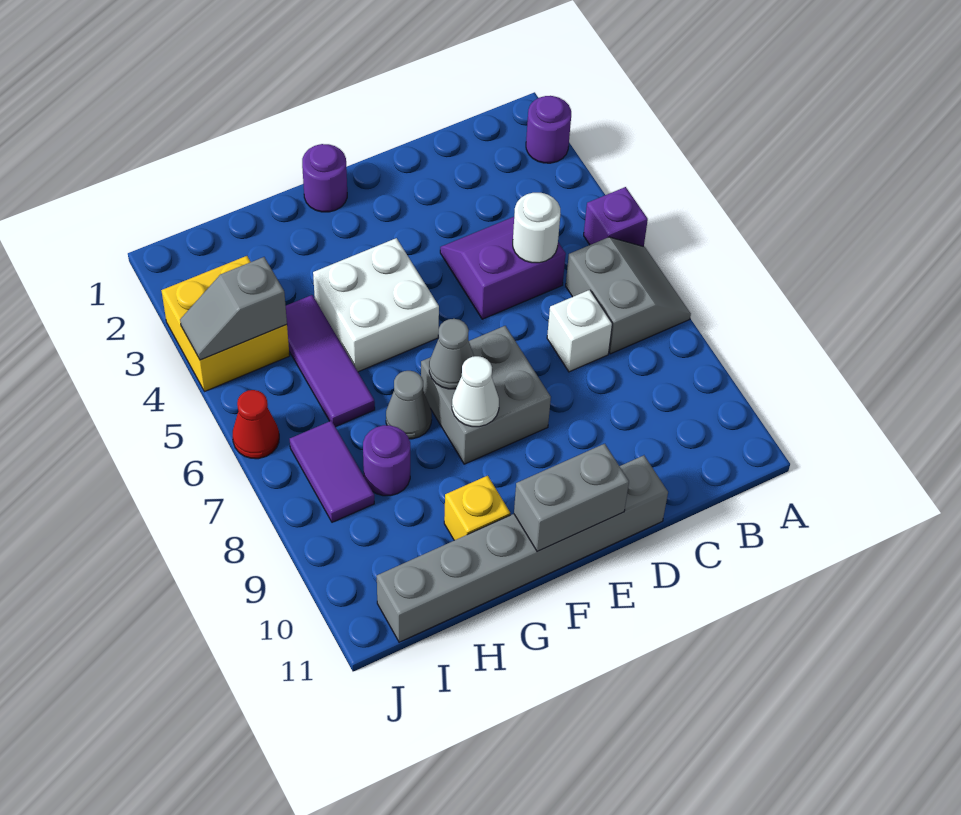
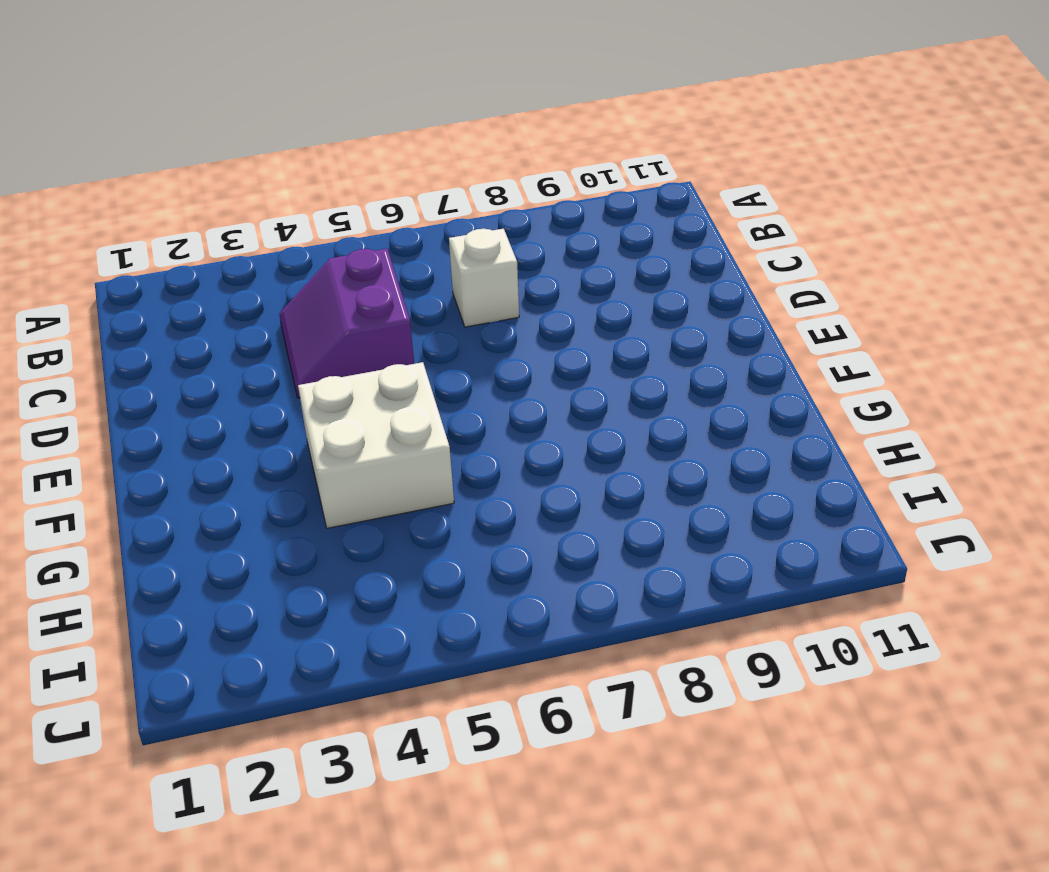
none -> purple 1x1 round brick [526,96,571,163]
none -> purple 1x1 brick [584,187,648,247]
none -> grey 2x2 slope [566,237,691,354]

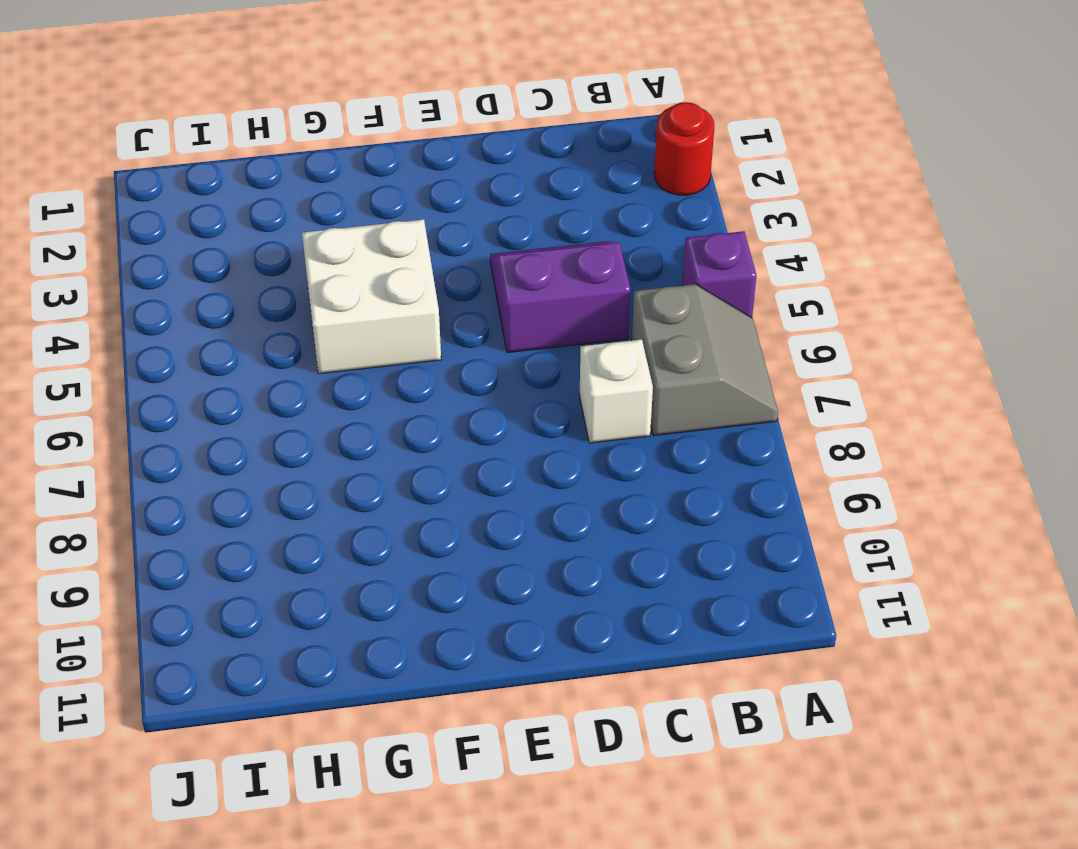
red 1x1 round brick [654,102,714,195] -> purple 1x1 round brick [526,96,571,163]
none -> grey 1x6 brick [377,455,668,642]
none -> grey 2x2 brick [421,326,551,464]
none -> purple 1x1 round brick [302,144,347,212]

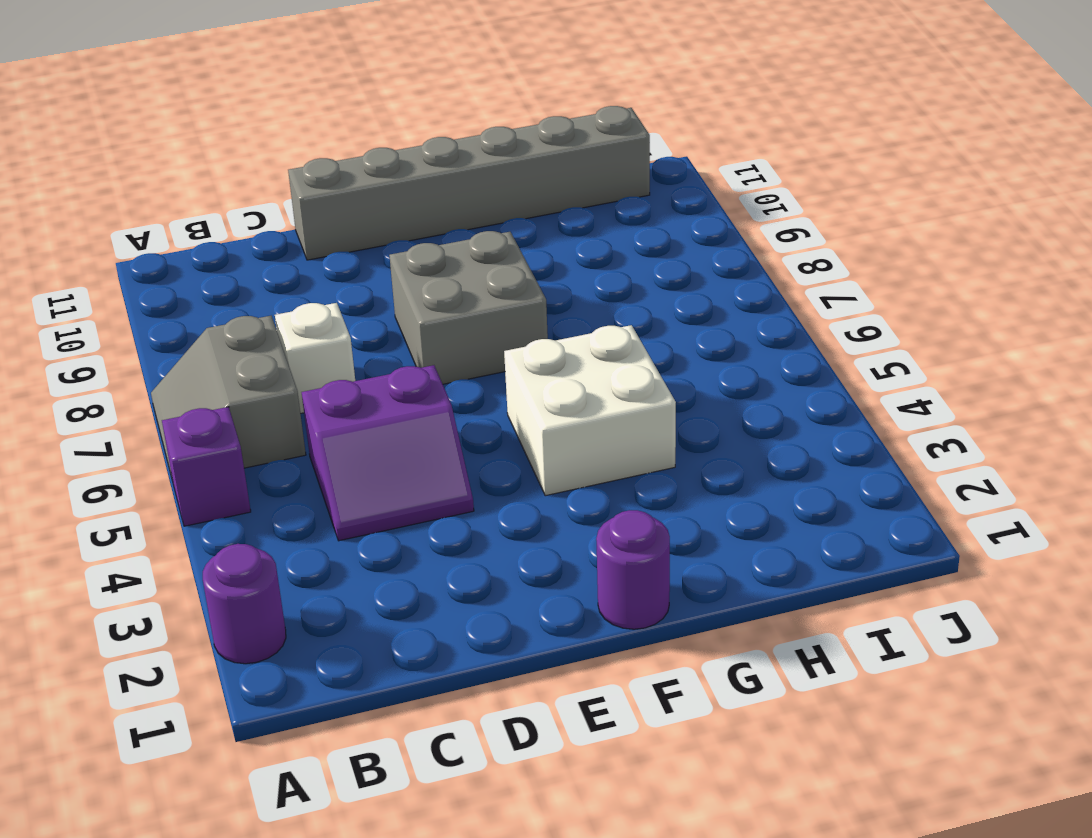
none -> grey 1x1 cone [386,371,432,439]
none -> yellow 1x1 brick [444,476,510,540]
none -> purple 1x3 tile [286,295,375,427]

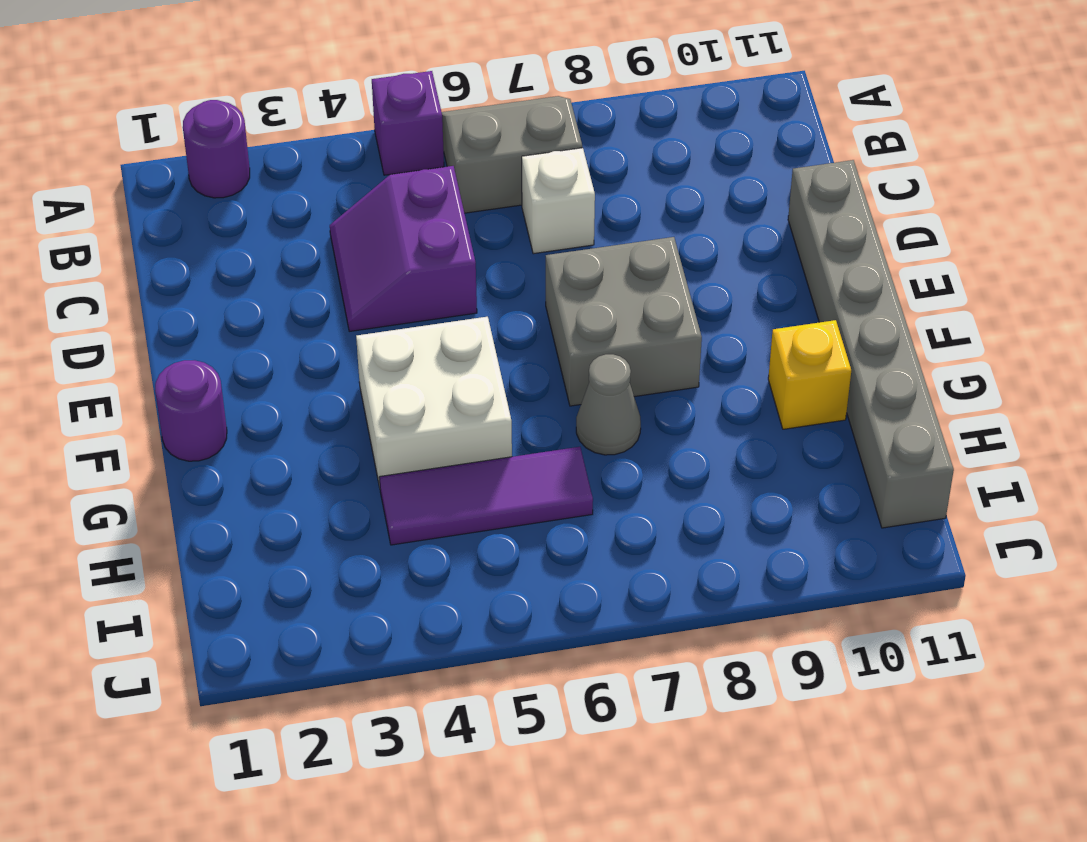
none -> purple 1x1 round brick [363,425,410,496]
none -> yellow 2x2 brick [161,256,290,392]
none -> purple 1x2 tile [290,421,374,522]

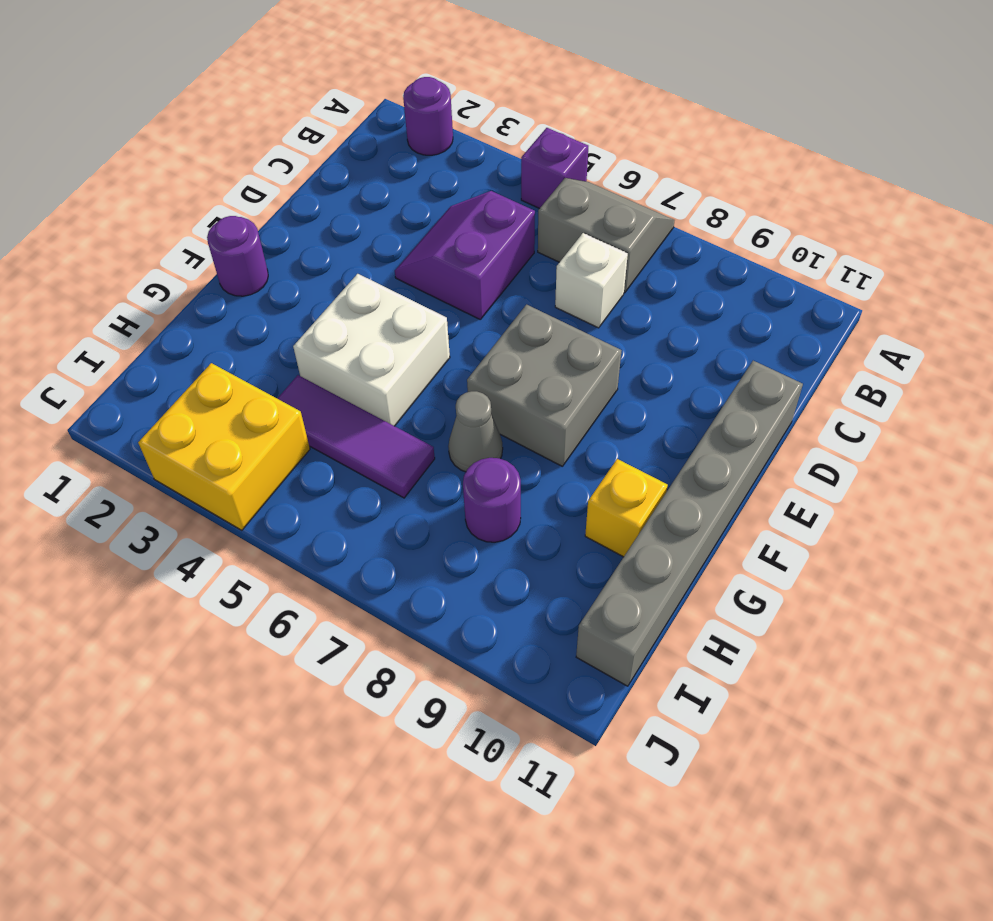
none -> purple 1x2 tile [290,421,374,522]
none -> red 1x1 cone [233,390,279,459]
none -> white 1x1 round brick [513,193,561,263]

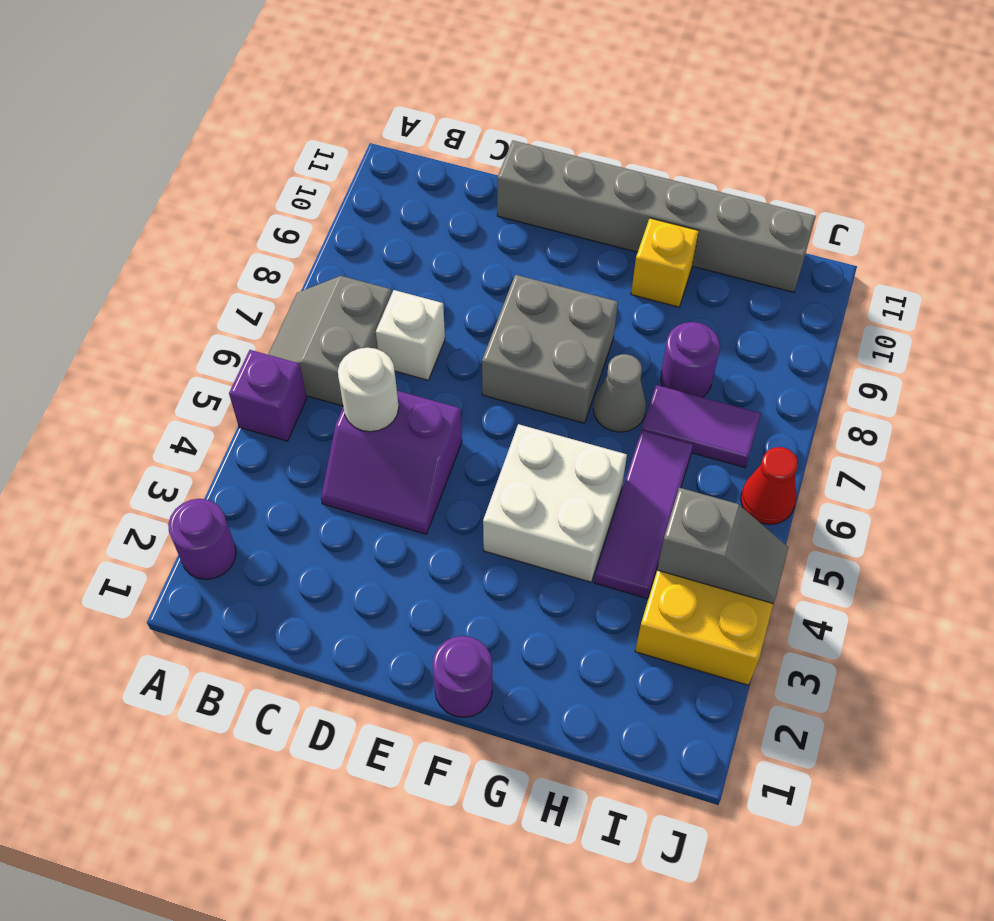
purple 1x2 tile [642,385,761,467] -> purple 1x2 tile turned to [290,421,374,522]
none -> grey 1x2 brick [514,444,629,551]
none -> grey 1x1 cone [429,319,474,389]
none -> white 1x1 cone [452,356,499,427]

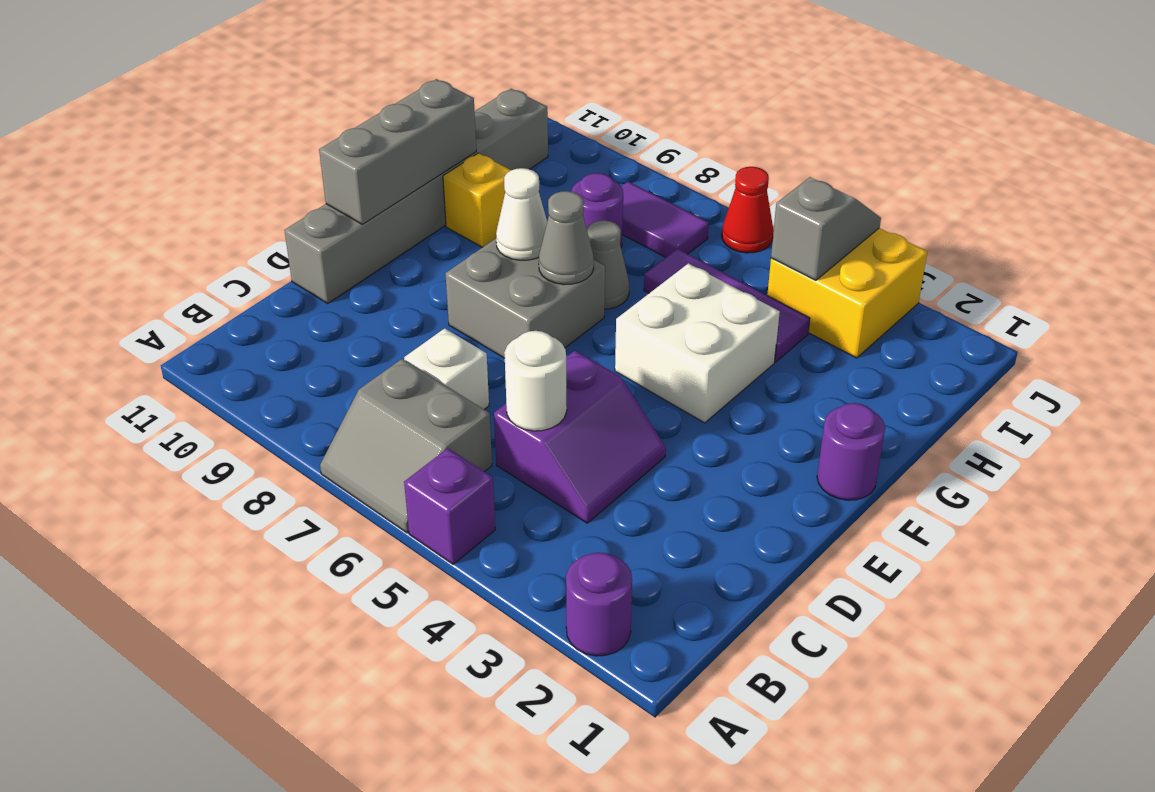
grey 1x3 brick [319,79,476,224] -> grey 1x2 brick [514,444,629,551]

